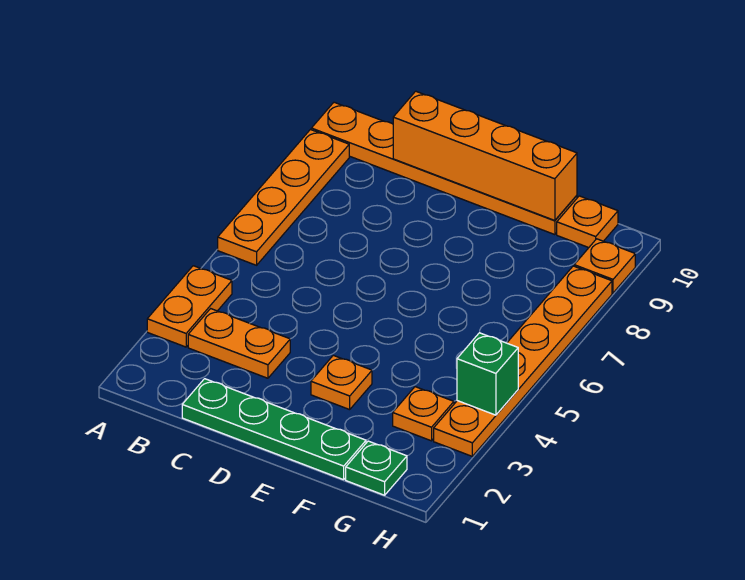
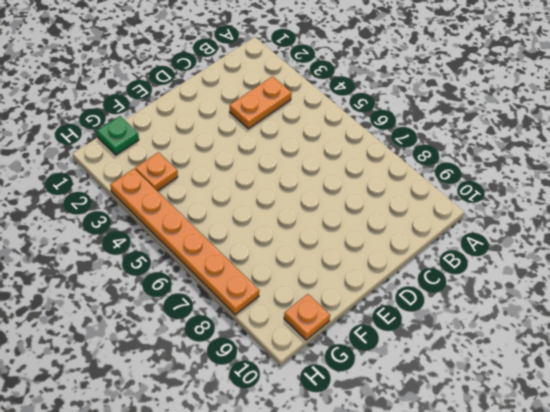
none -> orange 1x2 plate [147,266,232,347]
none -> orange 1x4 plate [218,130,349,265]
none -> orange 1x6 plate [311,102,577,235]

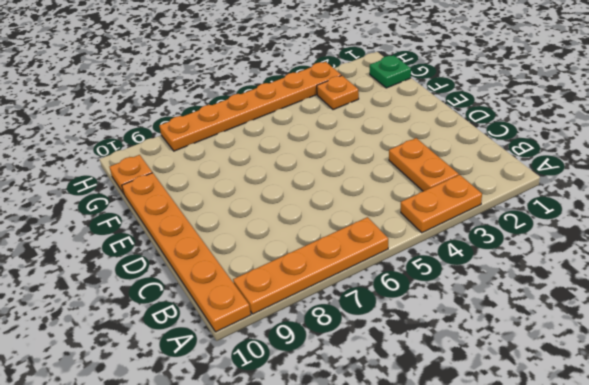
none -> green 1x4 plate [182,379,366,480]
none -> orange 1x1 plate [311,355,372,410]
none -> orange 1x1 plate [574,239,635,293]

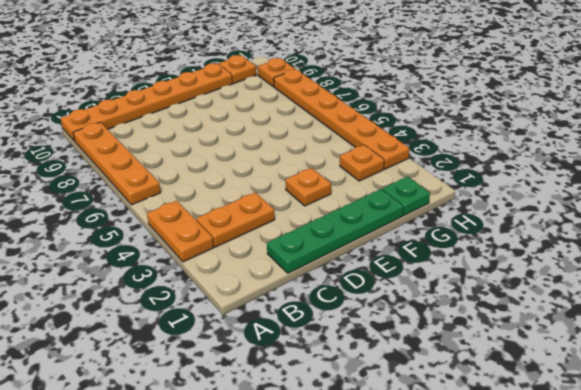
none -> orange 1x4 brick [393,91,577,221]
none -> green 1x1 brick [457,333,518,415]

